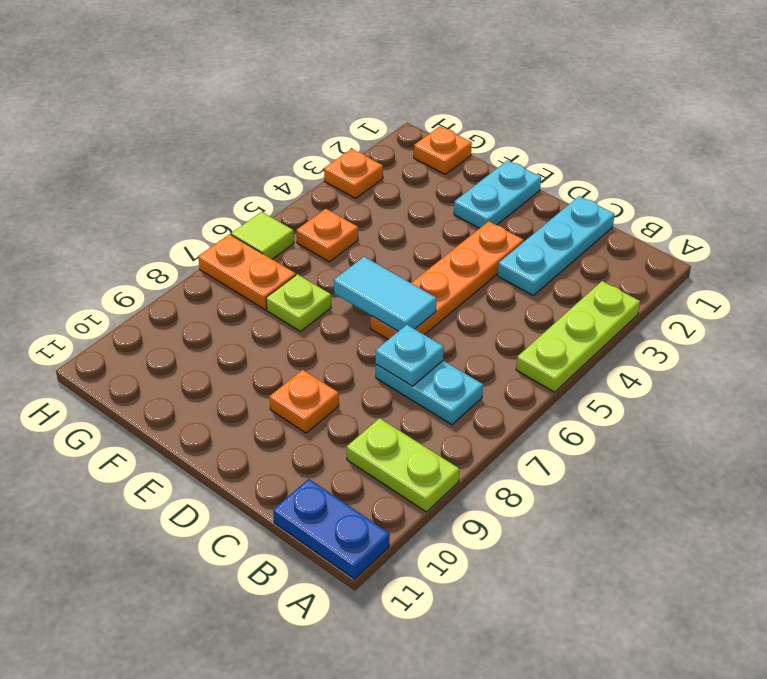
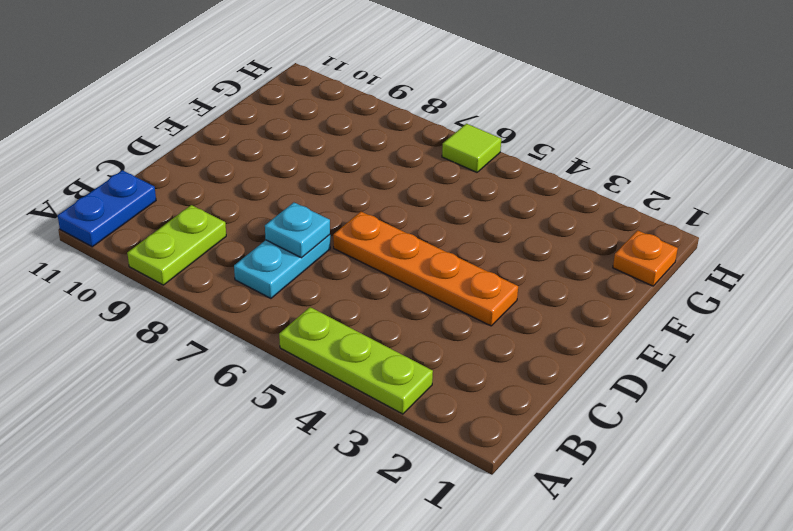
none -> cyan 1x3 plate [498,196,615,296]
none -> orange 1x1 plate [269,370,339,433]
none -> cyan 1x2 plate [454,160,541,228]

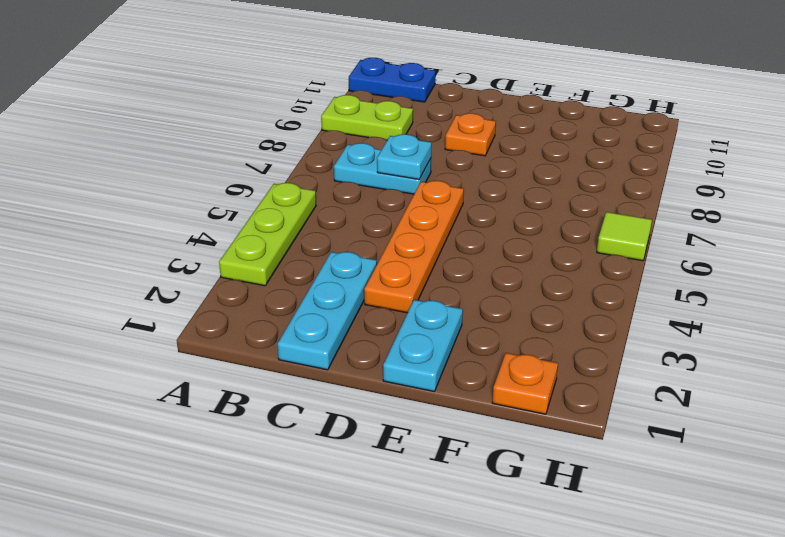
none -> lime 1x1 plate [266,274,331,331]
none -> orange 1x1 plate [296,209,358,262]
none -> orange 1x2 plate [198,234,296,310]

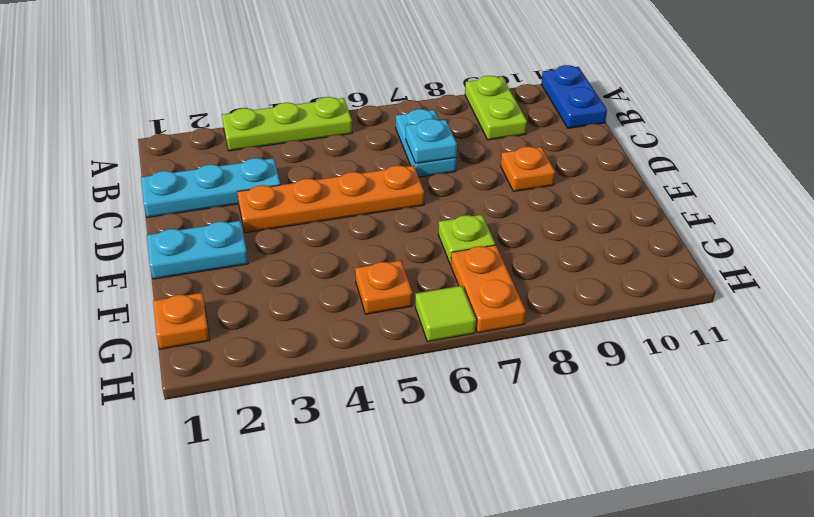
none -> orange 1x1 plate [324,149,383,198]
none -> cyan 1x2 tile [334,257,436,331]

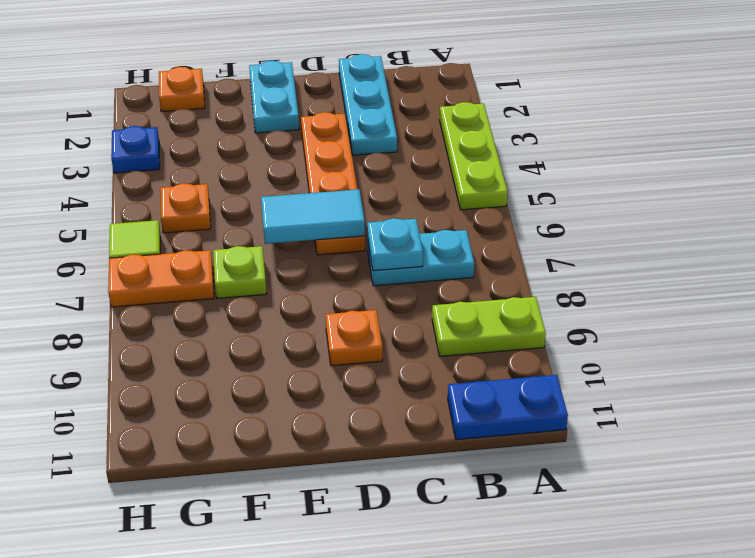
blue 1x1 plate [111,126,160,173] -> orange 1x1 plate [324,149,383,198]

